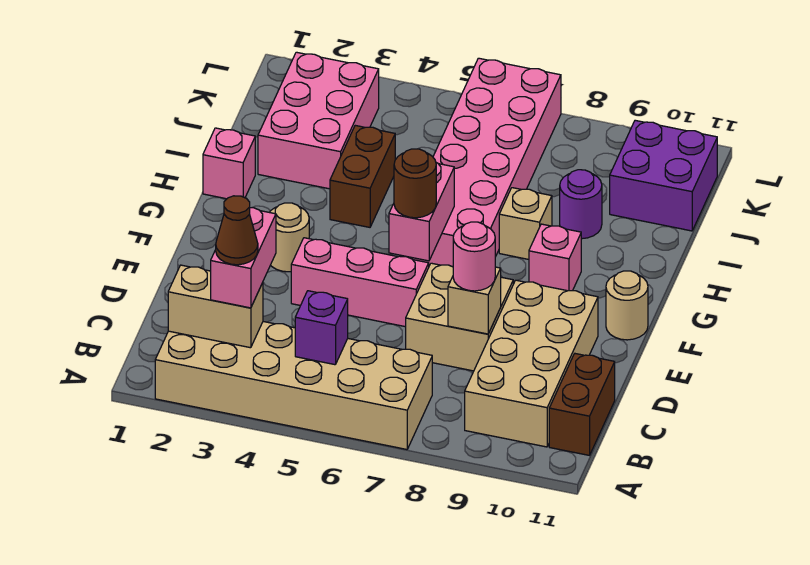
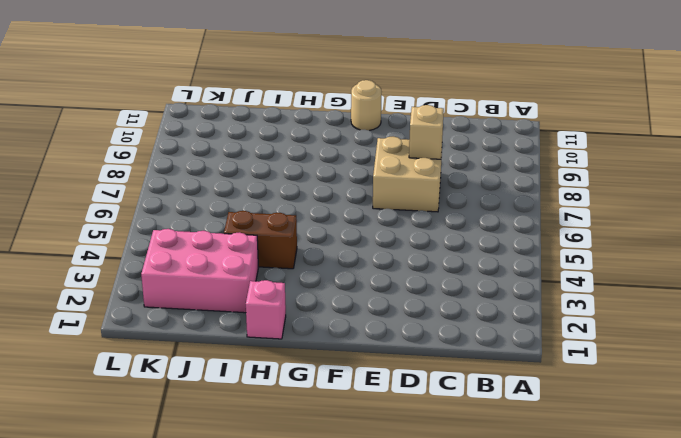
none -> tan 2x6 brick [155,322,432,449]
none -> tan 2x4 brick [465,280,598,447]
none -> brown 1x2 brick [549,354,615,455]

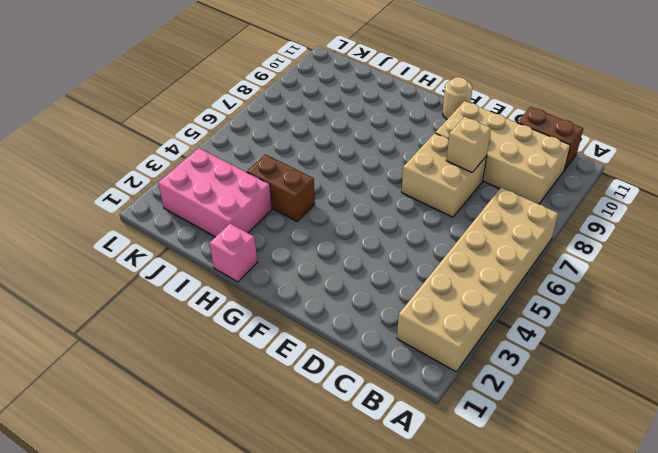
none -> pink 1x3 brick [291,238,429,327]
none -> tan 1x1 round brick [270,203,309,272]
none -> pink 2x6 brick [402,58,561,267]

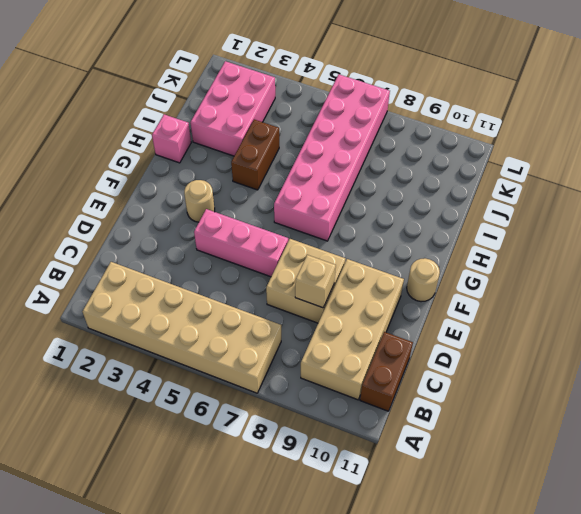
none -> pink 1x1 brick [529,224,581,291]
none -> tan 1x1 brick [499,188,552,259]
none -> purple 1x1 round brick [560,170,602,239]

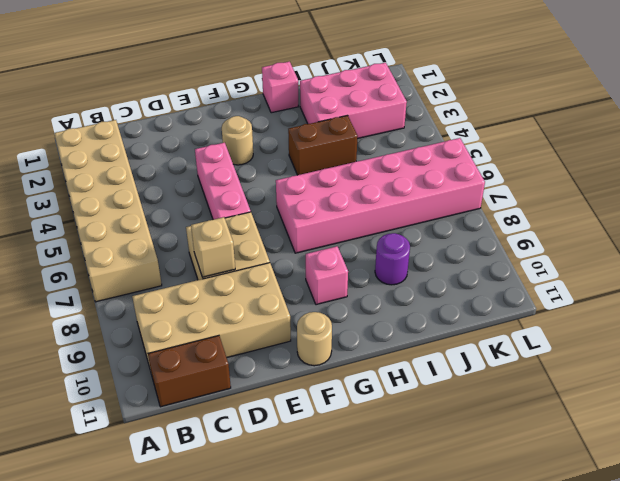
none -> tan 1x1 brick [499,188,552,259]
none -> purple 2x2 brick [610,120,717,231]
none -> tan 1x2 brick [168,265,263,348]

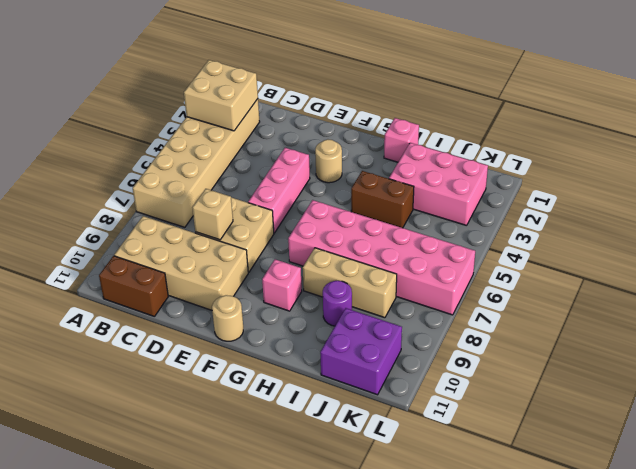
tan 2x2 brick [184,60,258,131] -> tan 1x2 brick [168,265,263,348]
tan 1x3 brick [303,248,397,318] -> tan 1x1 brick [499,188,552,259]
none -> purple 1x1 brick [295,291,348,365]
none -> pink 1x2 brick [389,163,454,261]
none -> pink 1x2 brick [211,208,276,308]

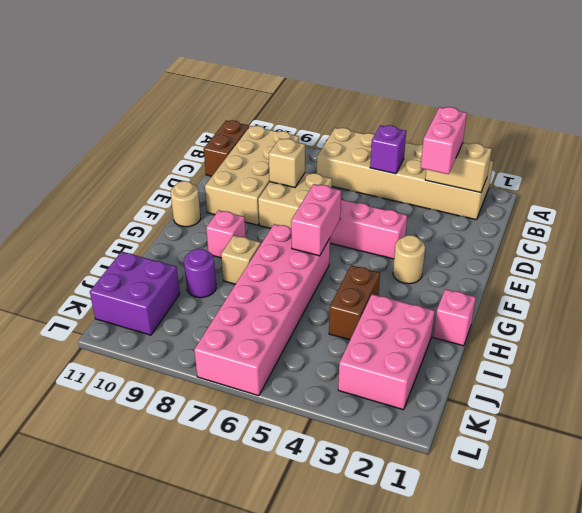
none -> pink 1x1 round brick [453,222,495,291]
none -> brown 1x1 round brick [394,149,436,218]
none -> brown 1x1 cone [216,196,258,265]

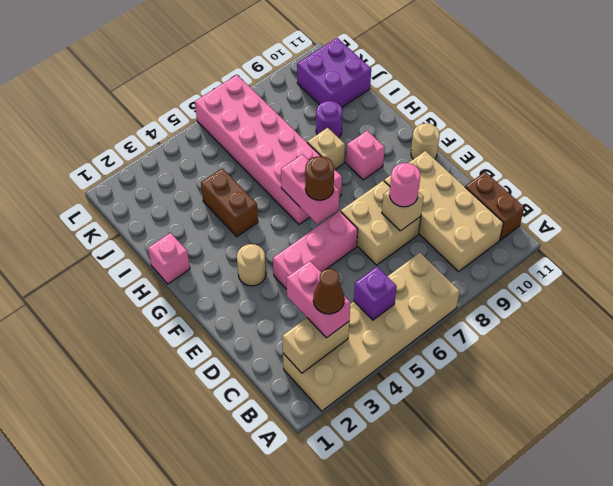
none -> pink 2x3 brick [258,52,379,189]

